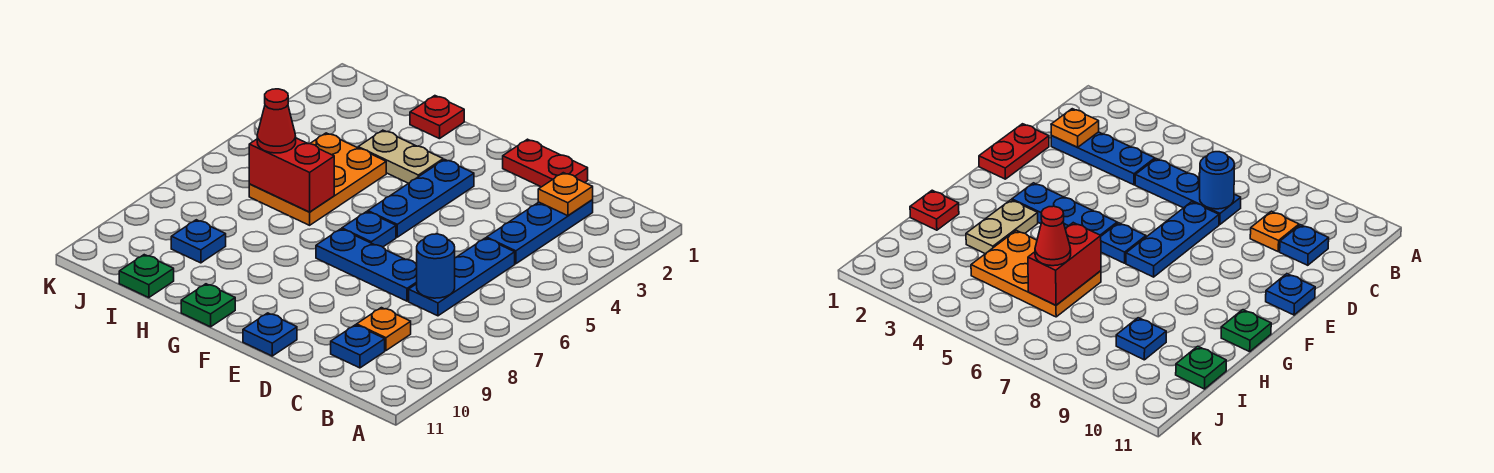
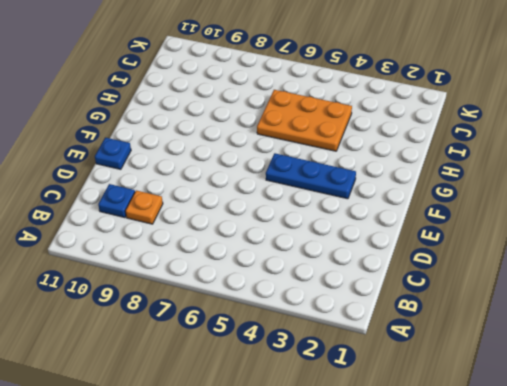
none -> blue 1x3 plate [487,200,593,264]
none -> blue 1x3 plate [409,238,515,316]
none -> red 1x2 plate [503,139,588,187]

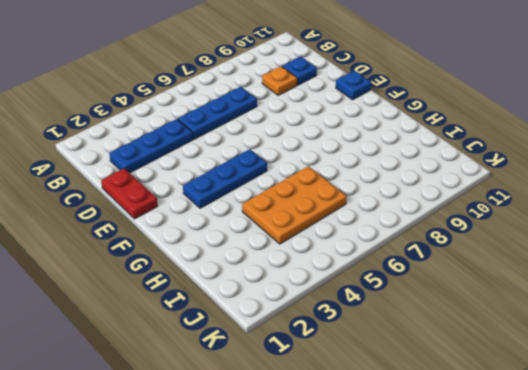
none -> blue 1x3 plate [316,229,417,301]
none -> blue 1x1 plate [342,212,396,247]
none -> tan 1x2 plate [358,130,443,183]

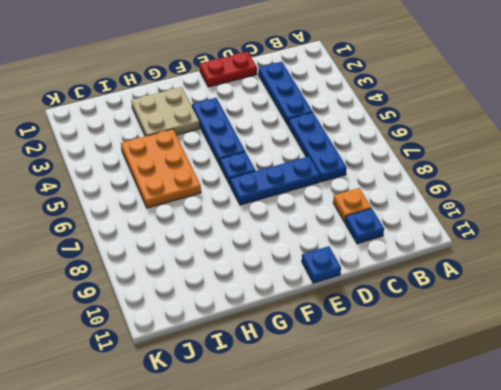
tan 2x2 plate [131,87,200,136] -> tan 1x2 plate [358,130,443,183]
none -> green 1x1 plate [181,284,235,327]
none -> red 1x1 plate [410,96,464,139]
none -> blue 1x1 plate [171,220,226,263]

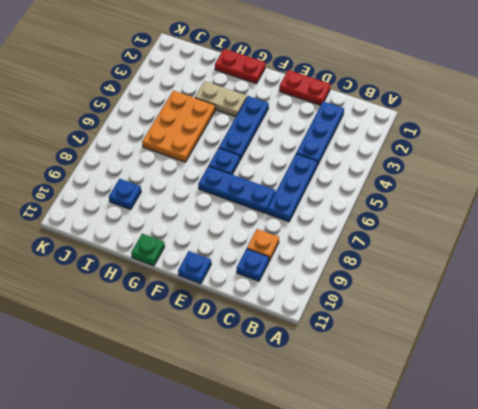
red 1x2 plate [215,49,265,84] -> red 1x1 plate [410,96,464,139]
none -> green 1x1 plate [119,255,174,298]
none -> orange 1x1 plate [538,173,593,216]
none -> blue 1x1 round brick [416,234,455,298]

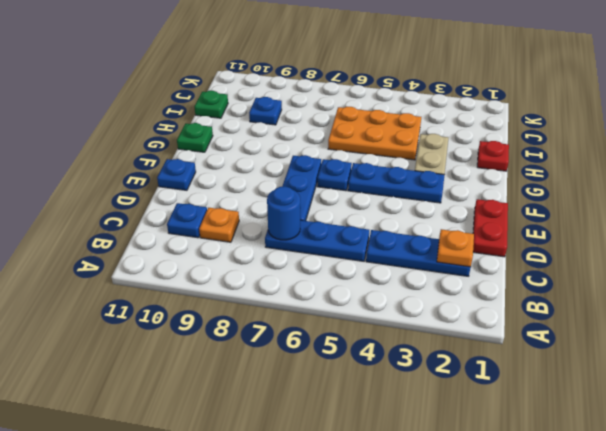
none -> red 1x2 brick [249,138,334,212]
none -> red 1x1 cone [257,89,296,153]

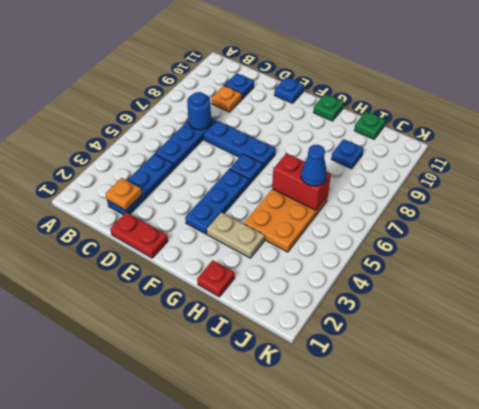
blue 1x1 cone [301,145,327,186] -> red 1x1 cone [257,89,296,153]

